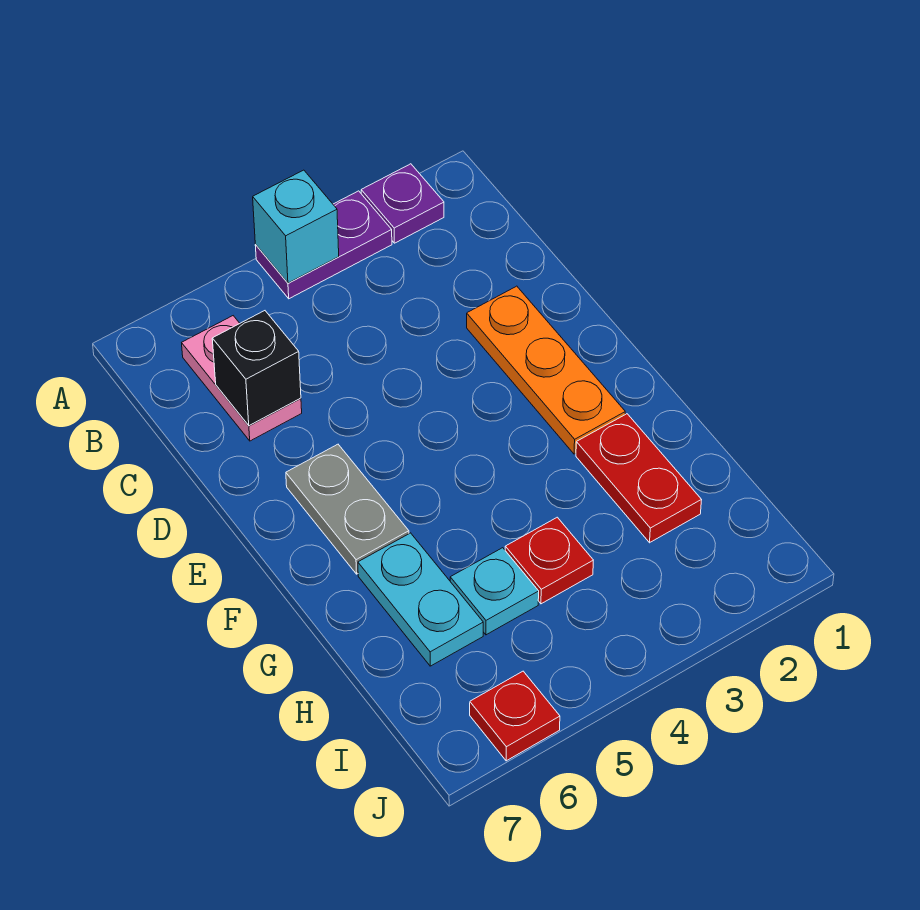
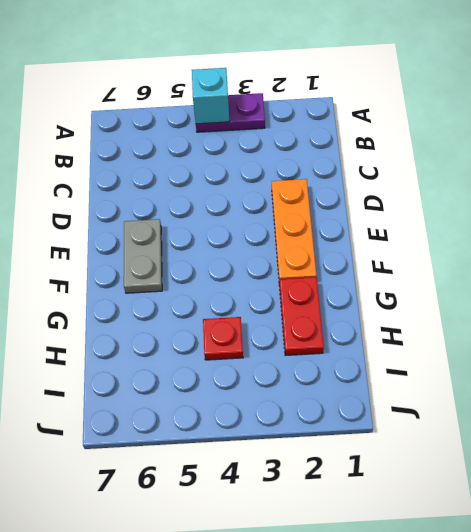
none -> purple 1x1 plate [361,164,444,243]
none -> pink 1x2 plate [182,316,302,441]
none -> cyan 1x2 plate [358,533,483,666]

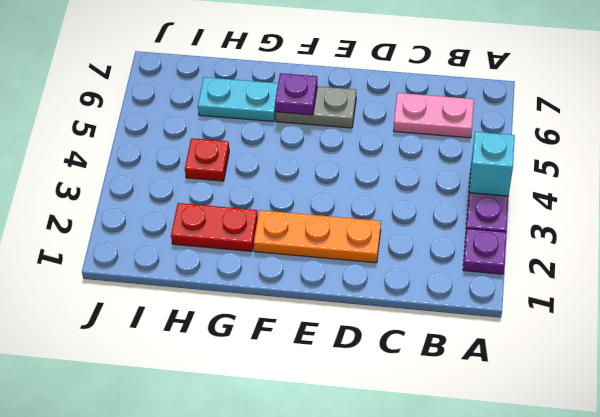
purple 1x1 plate [275,73,317,115] -> none
none -> cyan 1x1 plate [450,548,539,635]
none -> red 1x1 plate [470,671,560,761]
none -> black 1x1 brick [212,311,301,426]

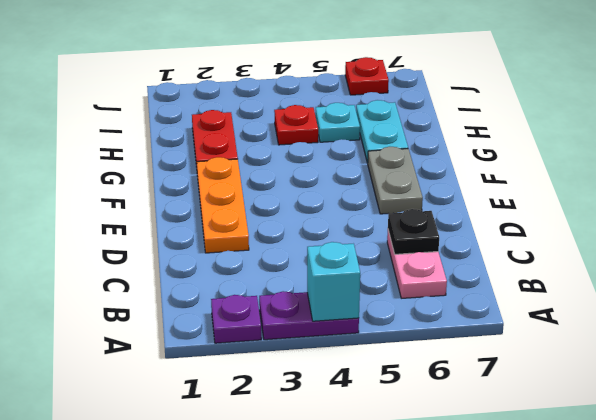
black 1x1 plate [388,209,439,254] -> black 1x1 brick [212,311,301,426]

